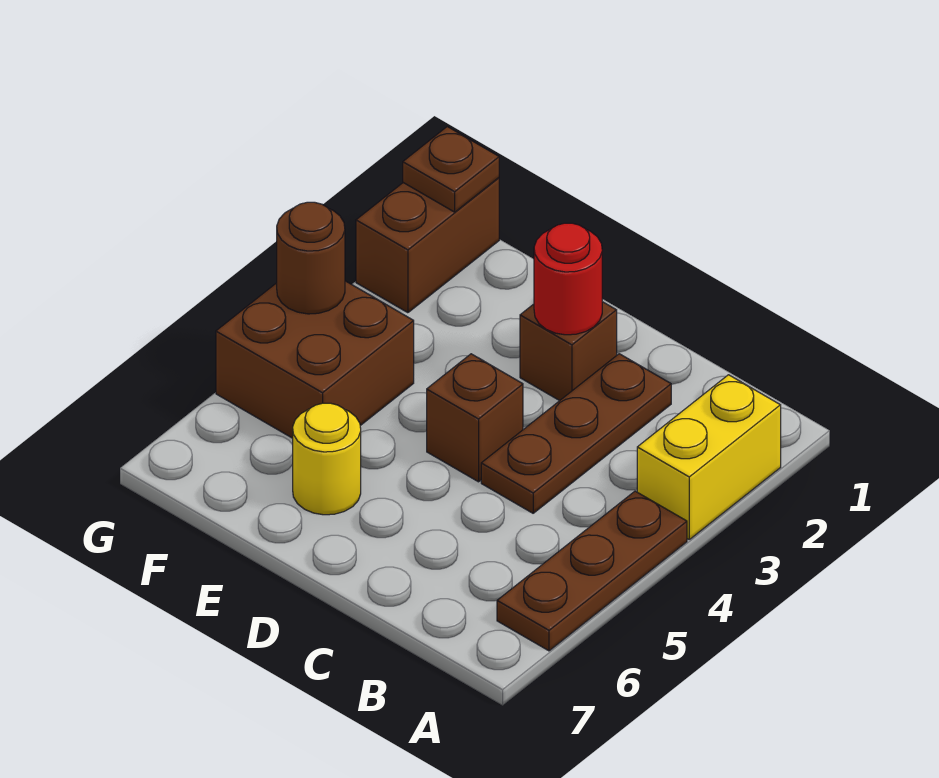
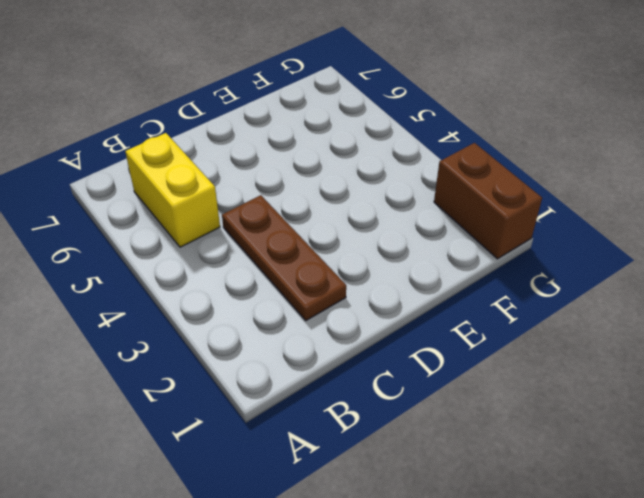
yellow 1x2 brick [125,133,220,247] -> yellow 1x2 brick moved to [637,375,781,539]
none -> brown 1x3 plate [497,491,687,651]
none -> brown 1x1 brick [520,302,617,401]

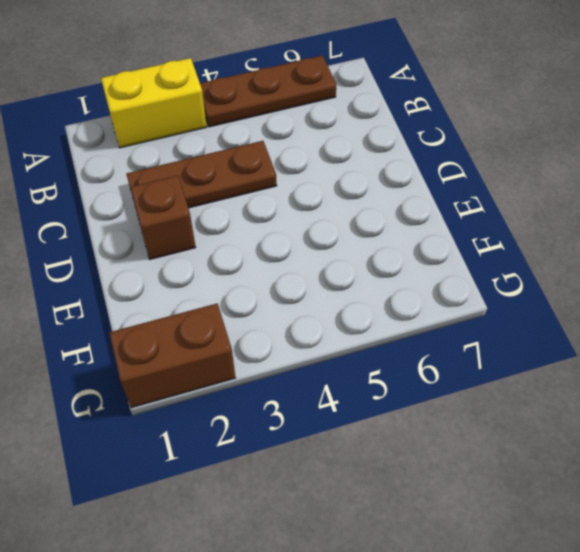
none -> brown 1x1 brick [427,354,523,482]
none -> yellow 1x1 round brick [293,403,361,515]

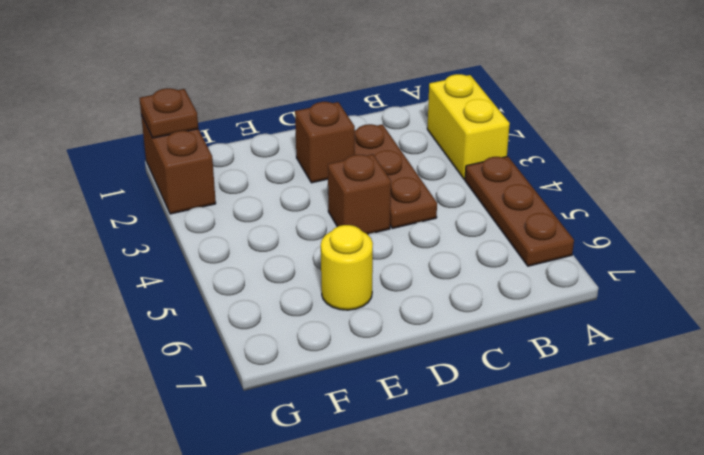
none -> brown 2x2 brick [216,281,414,438]
none -> red 1x1 round brick [534,223,602,335]

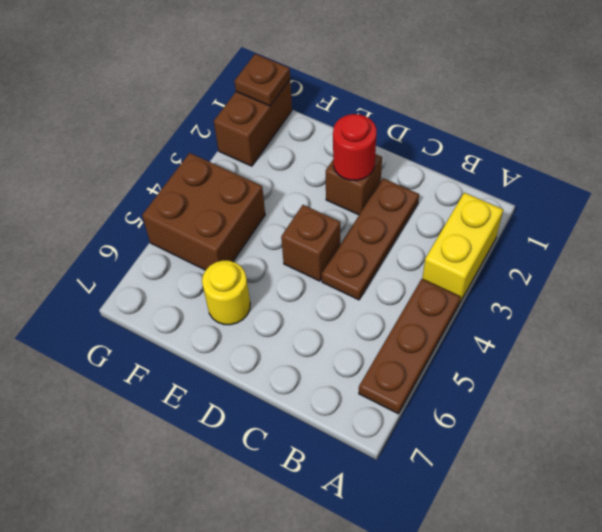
none -> brown 1x1 round brick [277,202,345,314]

